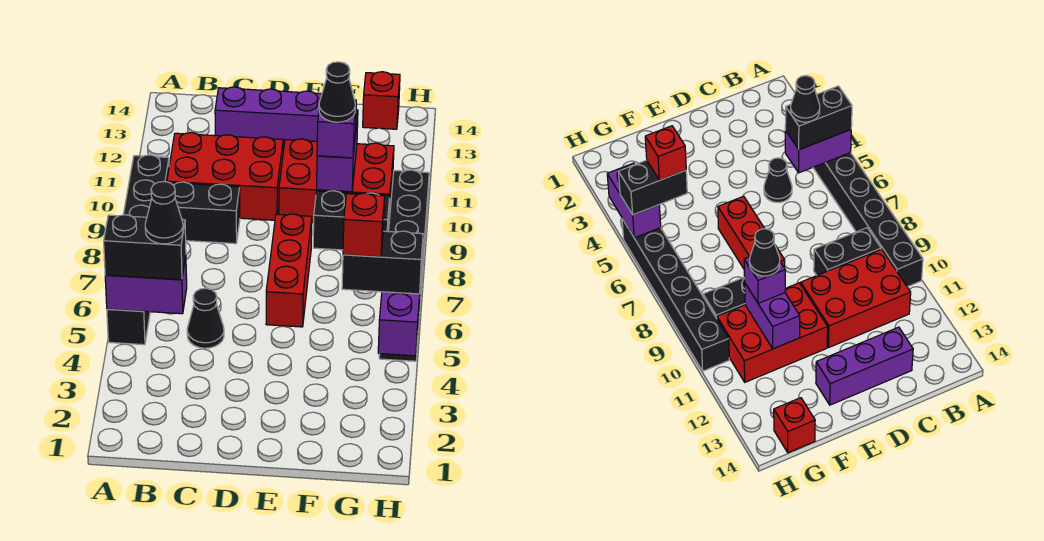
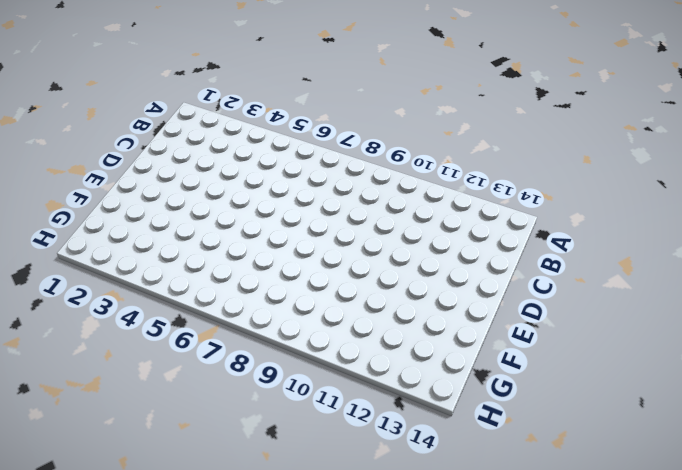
none -> black 1x6 brick [107,155,169,345]
none -> black 1x2 brick [171,182,240,244]
none -> red 2x3 brick [167,133,283,220]

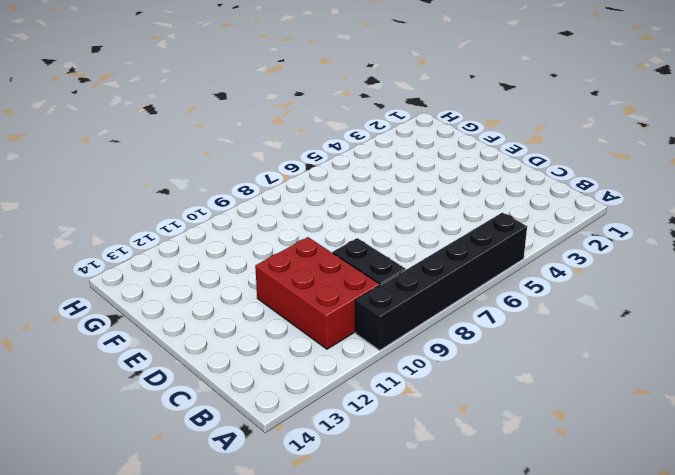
none -> black 1x1 cone [187,288,224,348]
none -> purple 1x3 brick [215,87,322,147]
none -> red 1x3 brick [266,214,312,327]

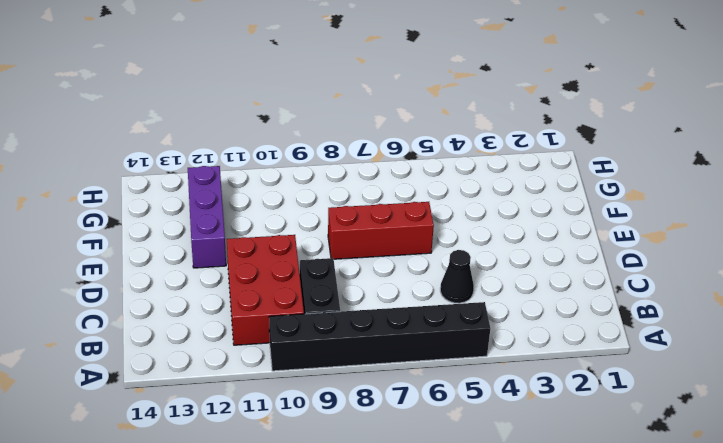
purple 1x3 brick [188,166,226,268] -> purple 1x3 brick moved to [215,87,322,147]
none -> red 2x3 brick [279,139,394,223]
none -> black 1x2 brick [313,191,390,250]
none -> red 1x1 brick [363,72,400,129]

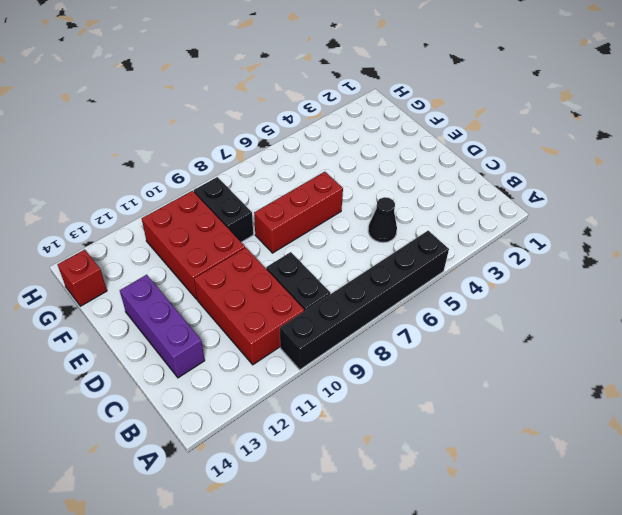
none -> black 1x6 brick [379,170,429,361]
none -> purple 1x2 brick [105,257,187,314]
none -> purple 1x2 brick [317,110,358,192]

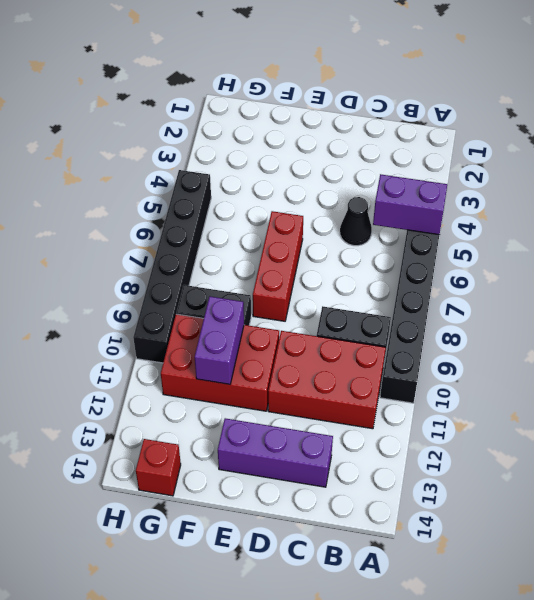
none -> purple 1x2 brick [378,282,421,356]
none -> black 1x2 brick [104,215,186,280]
none -> purple 1x1 brick [317,100,356,158]

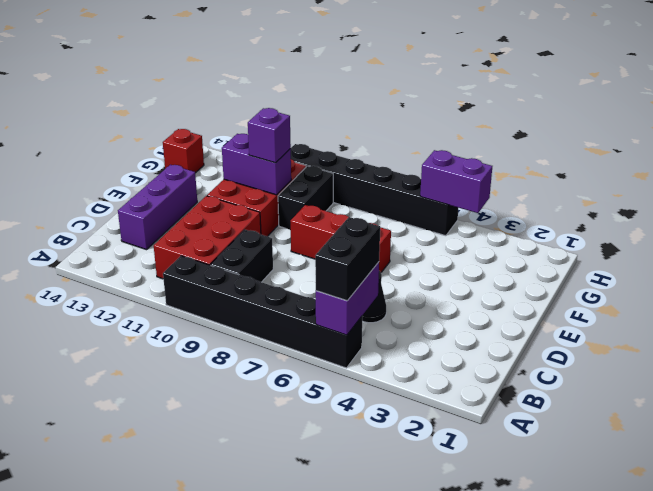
none -> black 1x2 brick [342,231,423,294]
none -> black 1x1 cone [145,182,183,244]
none -> black 1x1 cone [319,62,355,122]

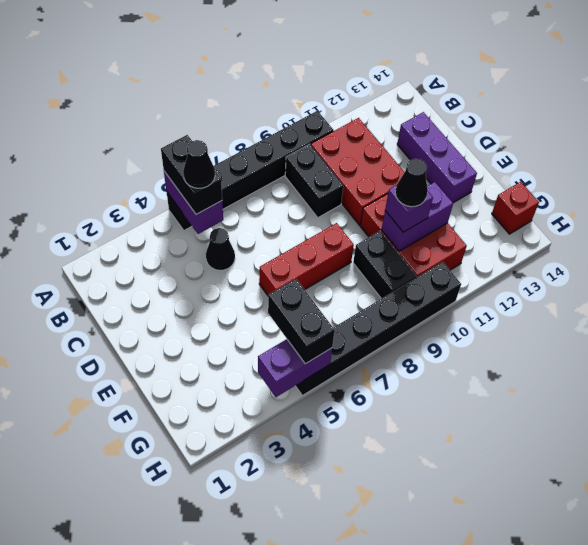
none -> red 1x1 brick [343,193,385,257]

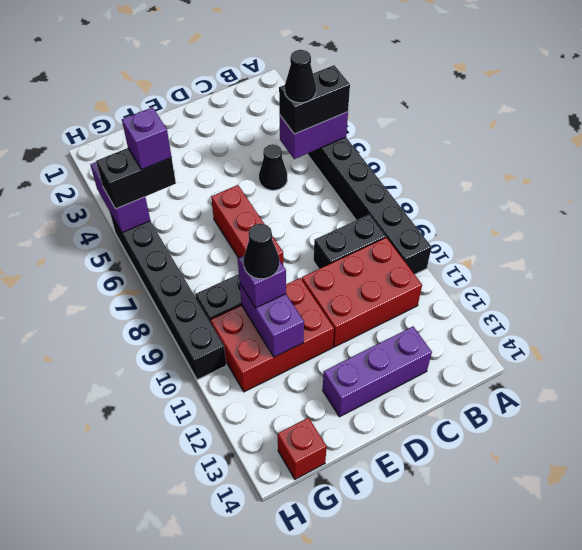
purple 1x1 brick [122,107,171,170] -> red 1x1 brick [343,193,385,257]

